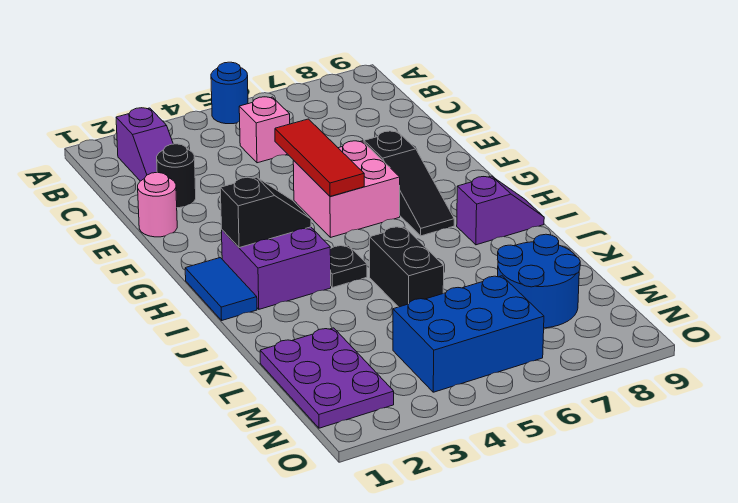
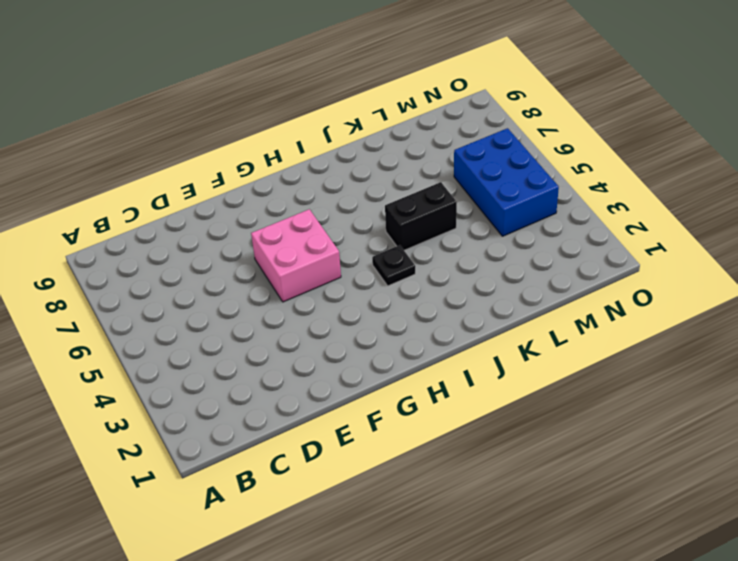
none -> blue 1x1 round brick [211,62,248,124]
none -> purple 1x2 slope [116,108,173,181]
none -> pink 1x1 brick [239,97,290,163]

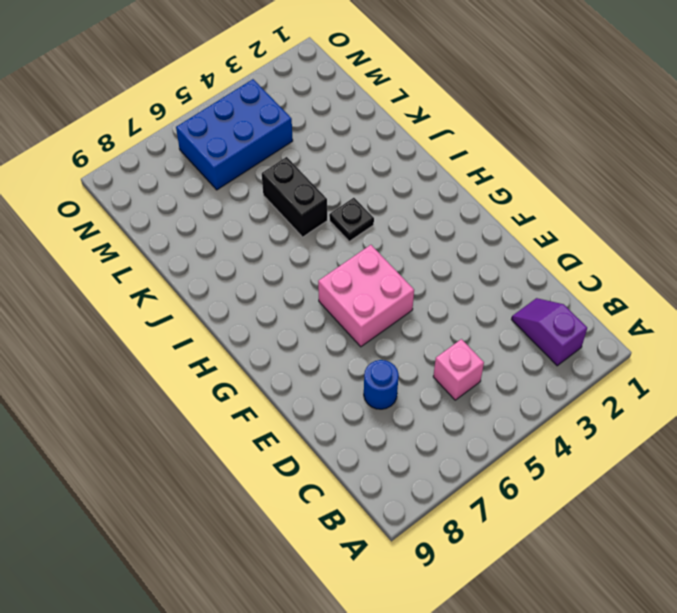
blue 1x1 round brick [364,360,399,409] -> blue 1x1 round brick moved to [211,62,248,124]
none -> black 1x1 round brick [157,144,196,208]
none -> pink 1x1 round brick [138,172,177,237]
none -> black 1x3 slope [364,131,454,236]

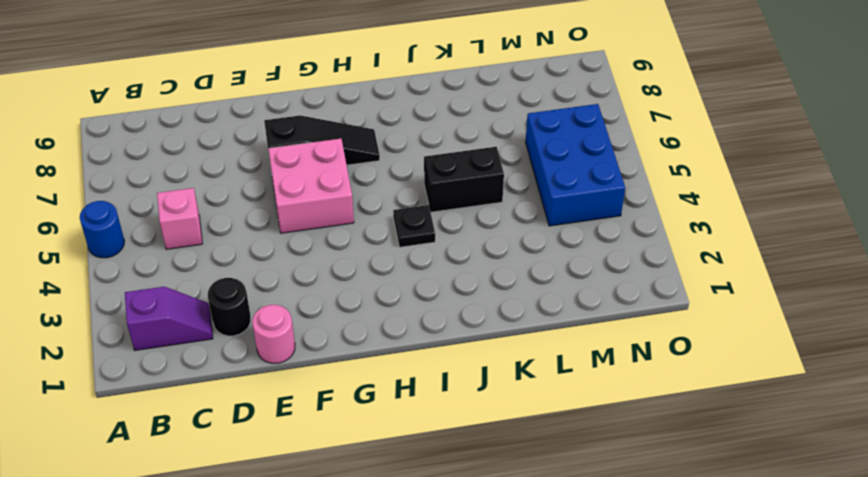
none -> blue 1x2 tile [185,258,257,320]
none -> purple 2x2 brick [222,227,331,309]
none -> purple 1x2 slope [457,176,544,245]

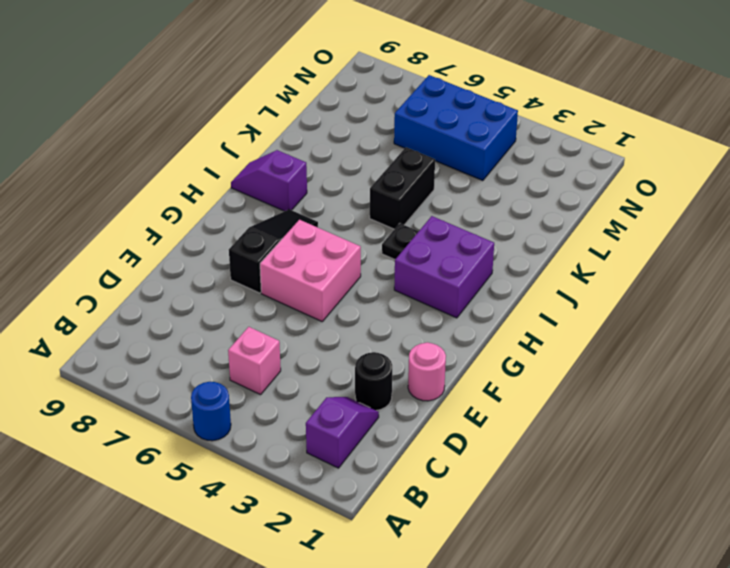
none -> blue 1x2 tile [185,258,257,320]
none -> purple 2x3 plate [260,328,394,428]
none -> blue 2x2 round brick [497,234,580,328]

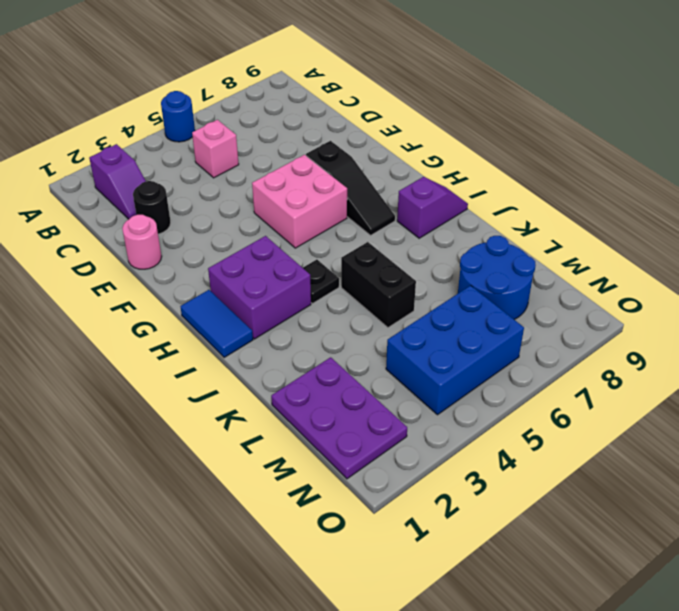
none -> red 1x3 tile [275,119,364,196]
none -> black 1x2 slope [220,177,311,248]

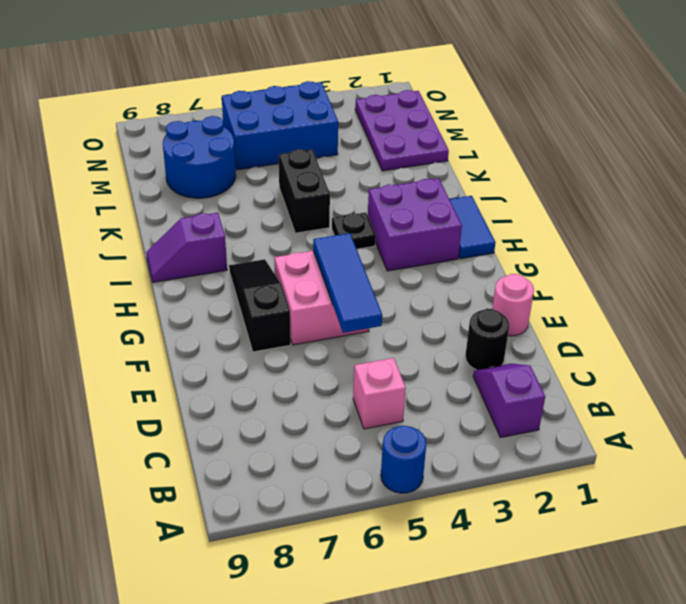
blue 1x3 tile [313,233,382,333] -> red 1x3 tile [275,119,364,196]
none -> black 1x2 slope [220,177,311,248]

